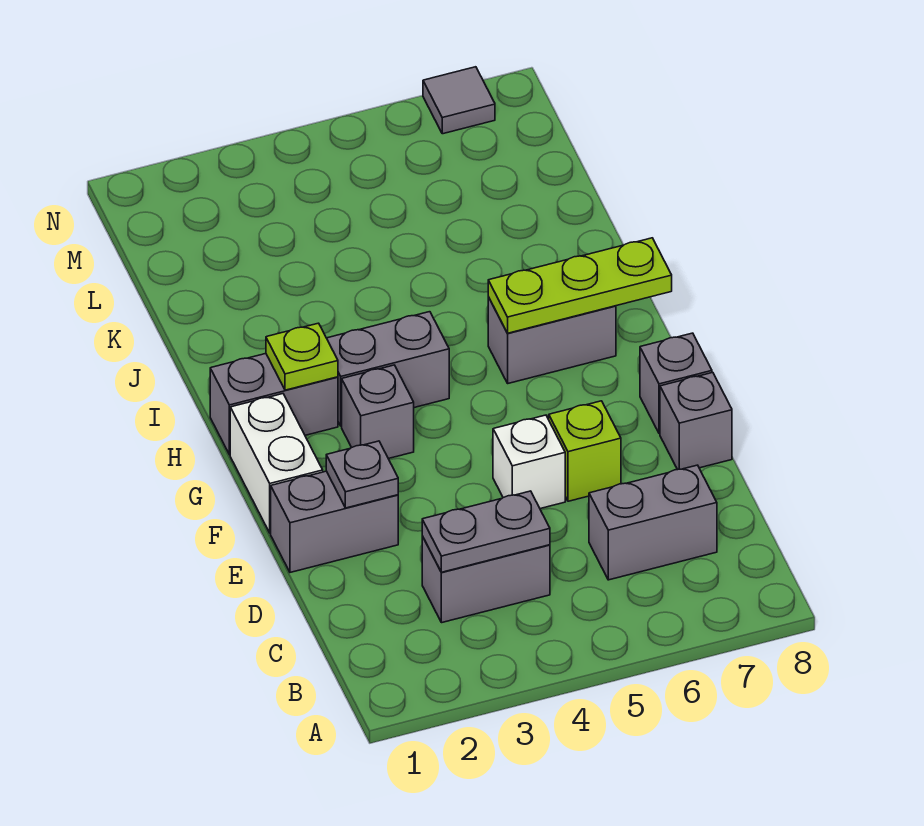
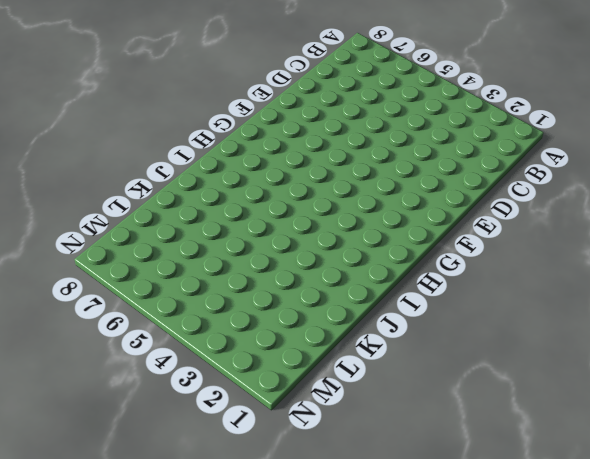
none -> grey 1x2 brick [422,536,550,623]
none -> grey 1x2 brick [589,465,717,580]
none -> grey 1x2 brick [271,471,398,572]

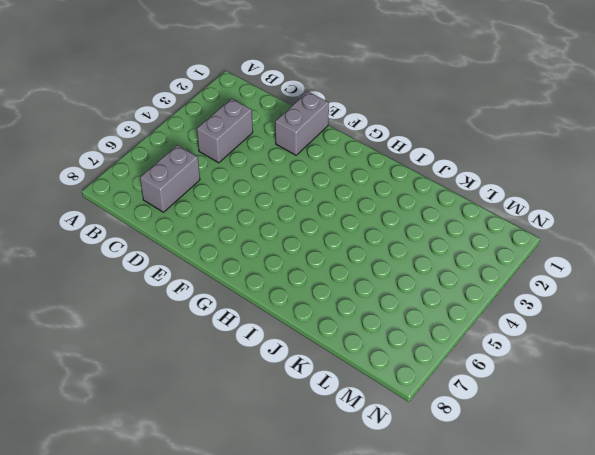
none -> white 1x1 brick [493,415,565,509]
none -> lime 1x1 brick [549,401,621,501]
none -> grey 1x1 brick [660,372,732,470]

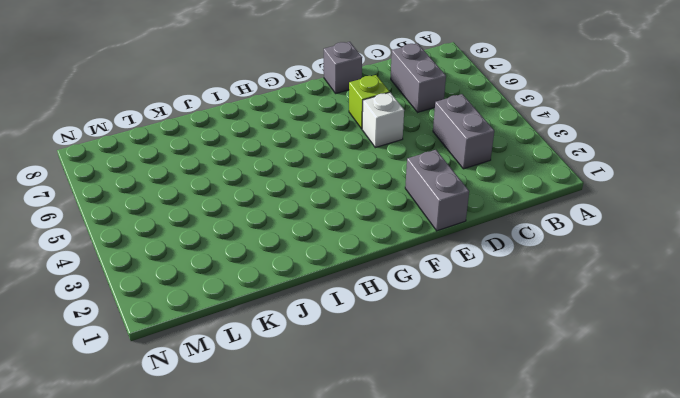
none -> white 1x2 brick [230,394,323,533]
none -> grey 1x1 brick [640,333,712,434]
none -> grey 1x1 brick [342,365,414,459]

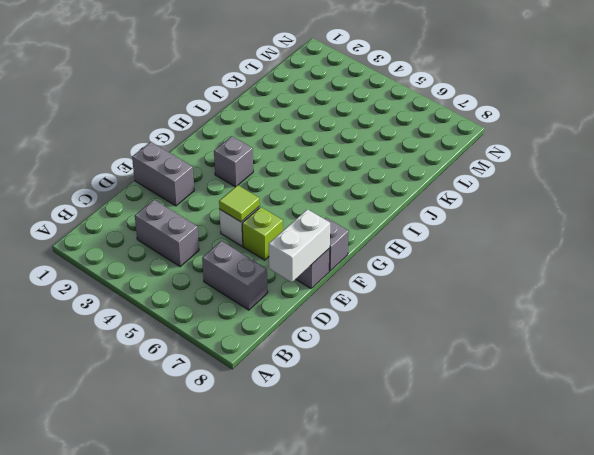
white 1x2 brick [269,209,330,282] -> white 1x2 brick moved to [230,394,323,533]
lime 1x1 tile [219,185,260,222] -> none
none -> grey 1x2 brick [210,354,338,455]
none -> grey 1x2 brick [327,312,449,426]
none -> grey 1x2 brick [488,297,616,383]

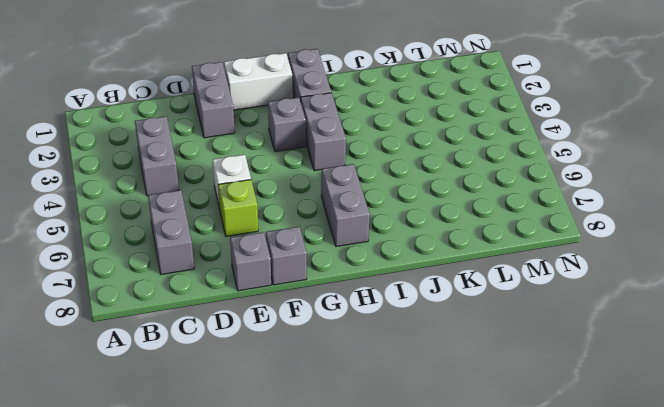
none -> grey 1x1 tile [423,67,495,134]
none -> grey 1x2 plate [422,491,550,572]
none -> grey 1x1 plate [326,441,398,508]

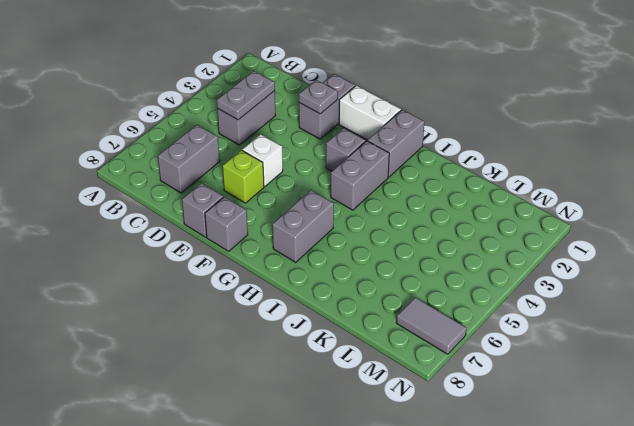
grey 1x2 tile [397,297,466,354] -> grey 1x1 tile [423,67,495,134]
none -> lime 1x1 plate [266,323,338,390]
none -> lime 1x3 plate [488,238,672,333]

